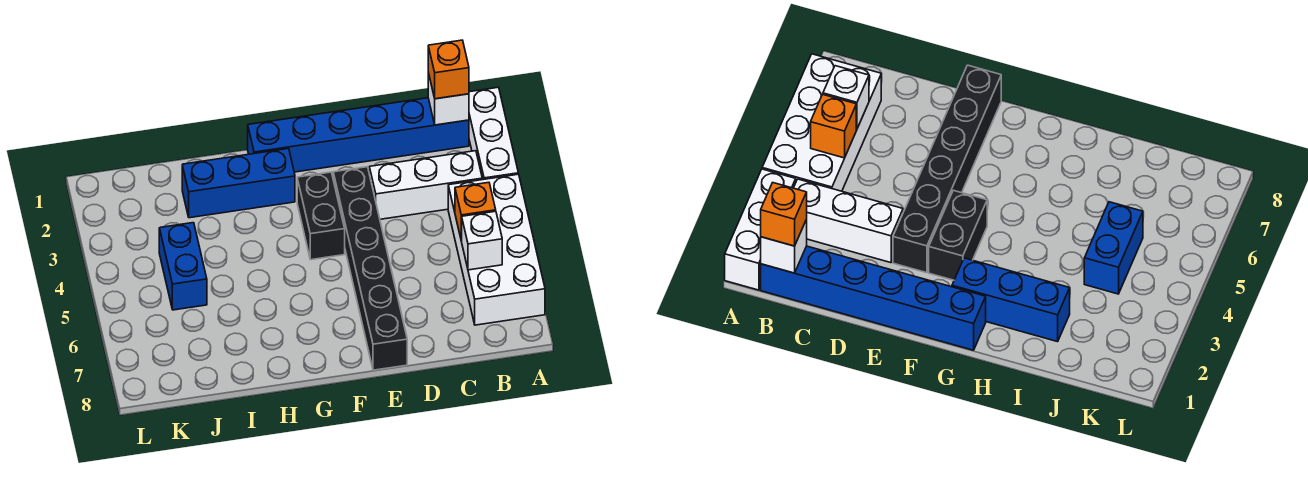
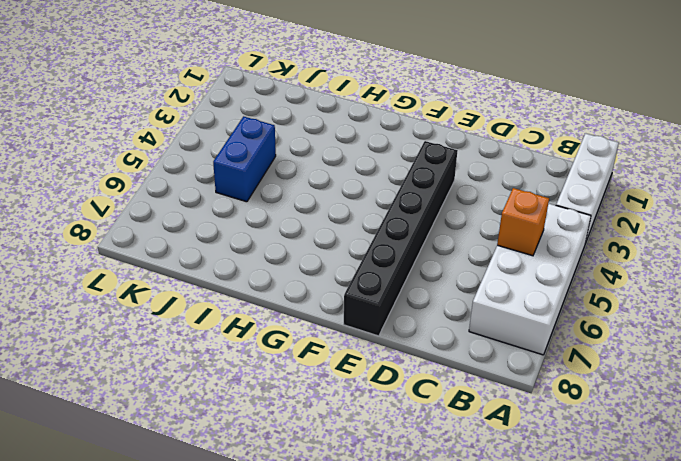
none -> blue 1x6 brick [248,98,469,172]
none -> white 1x3 brick [369,151,482,219]
none -> black 1x2 brick [297,172,345,260]

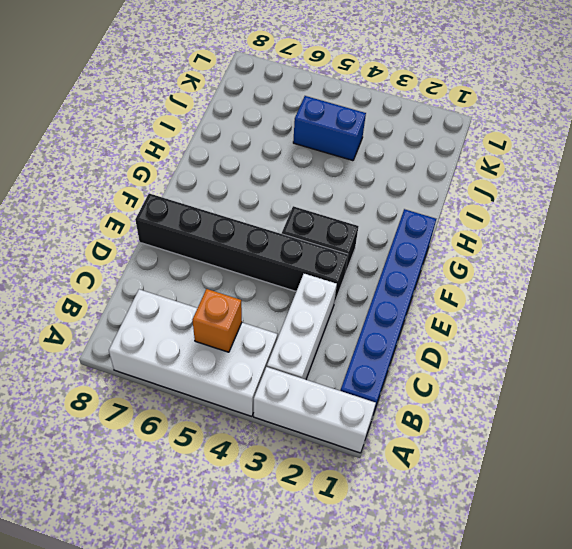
none -> blue 1x3 brick [182,149,295,218]
none -> white 1x1 brick [428,73,469,125]
none -> white 1x1 brick [462,211,502,270]

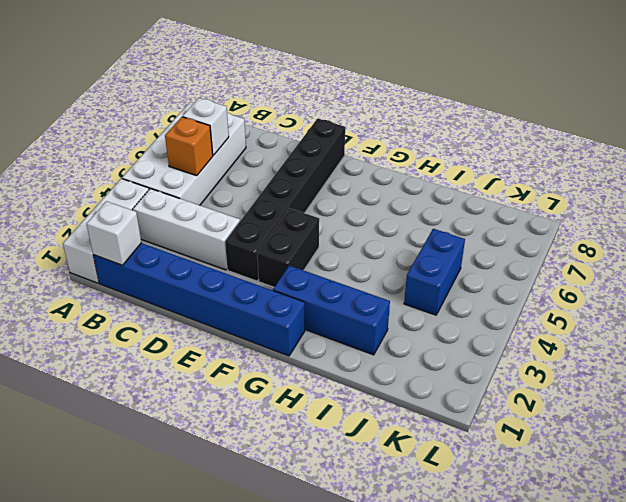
none -> orange 1x1 brick [428,40,469,99]

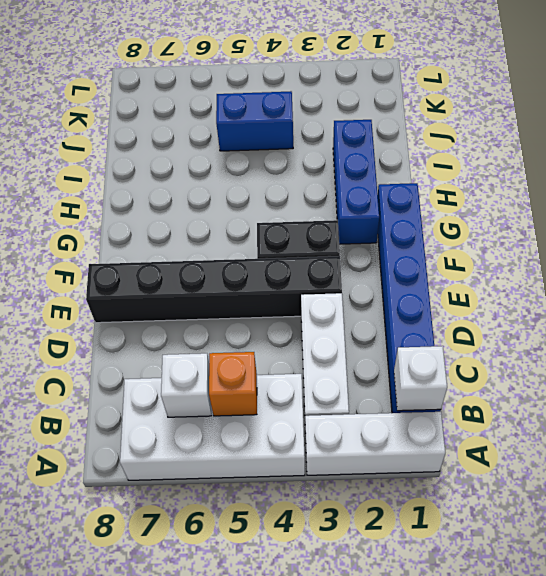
none -> orange 1x1 brick [428,40,469,99]

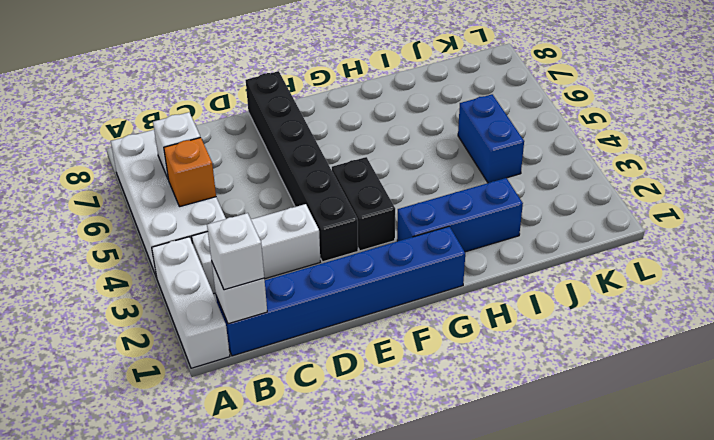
white 1x1 brick [207,213,264,290] -> orange 1x1 brick [428,40,469,99]

